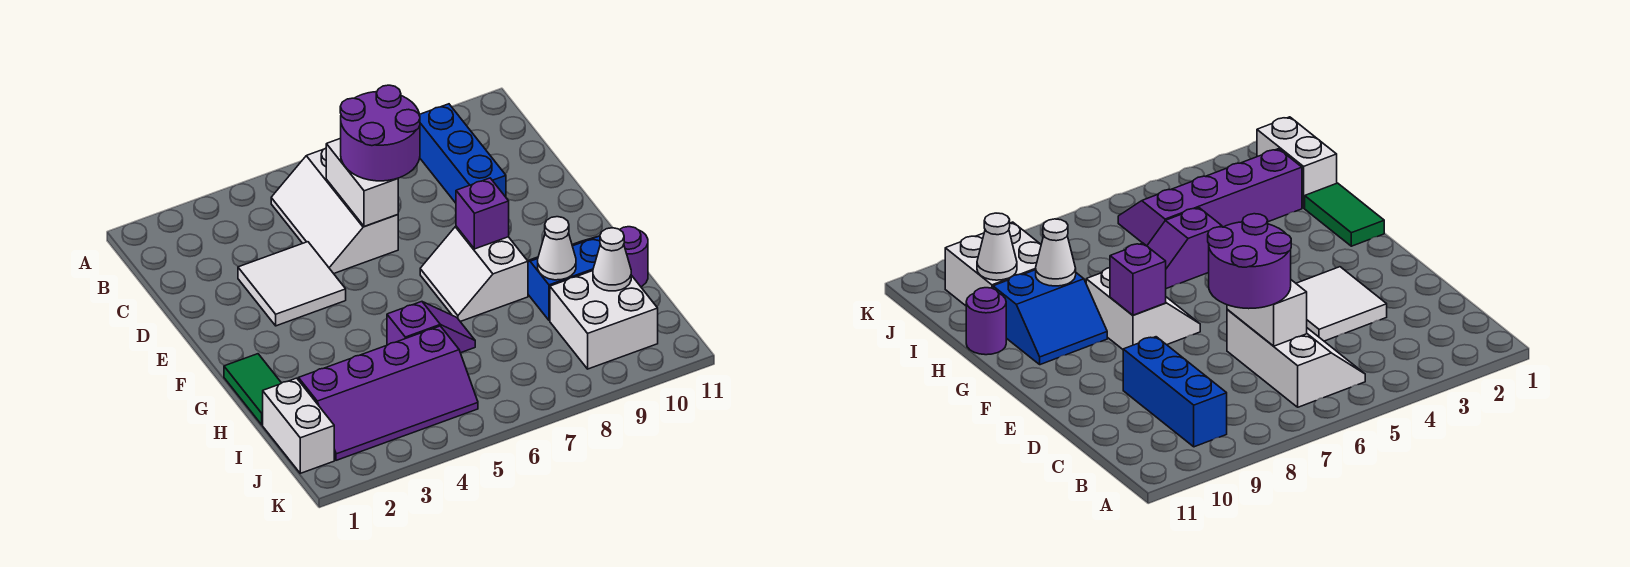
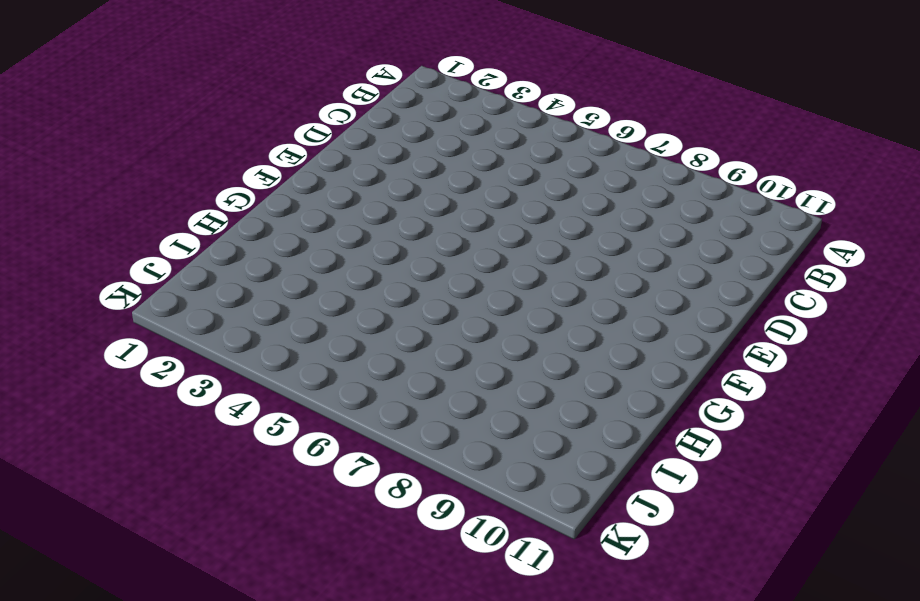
none -> white 2x3 slope [271,148,398,274]
none -> blue 1x3 brick [420,104,506,203]
none -> white 2x2 tile [238,242,346,326]

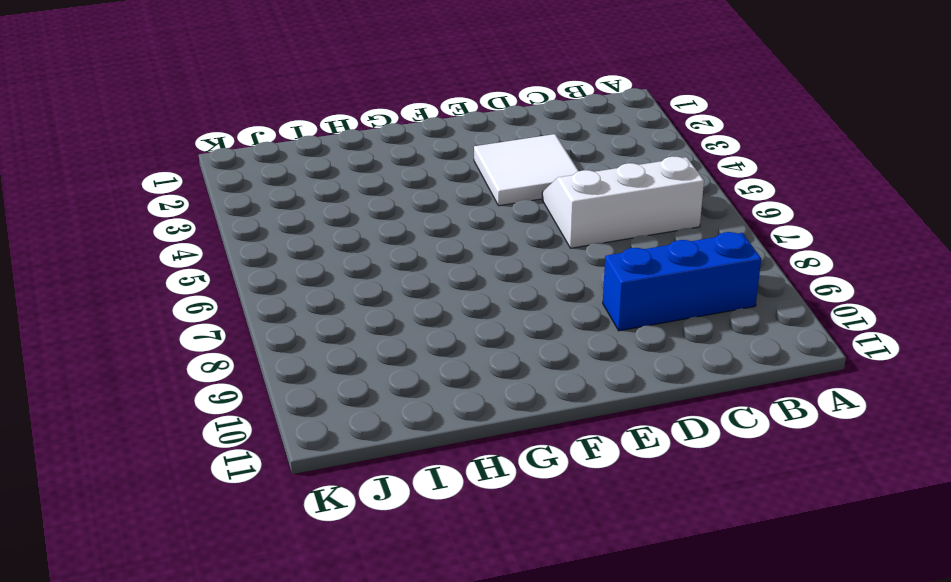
none -> white 2x2 slope [420,226,528,322]
none -> green 1x2 tile [224,354,281,425]
none -> blue 2x2 slope [528,236,600,320]

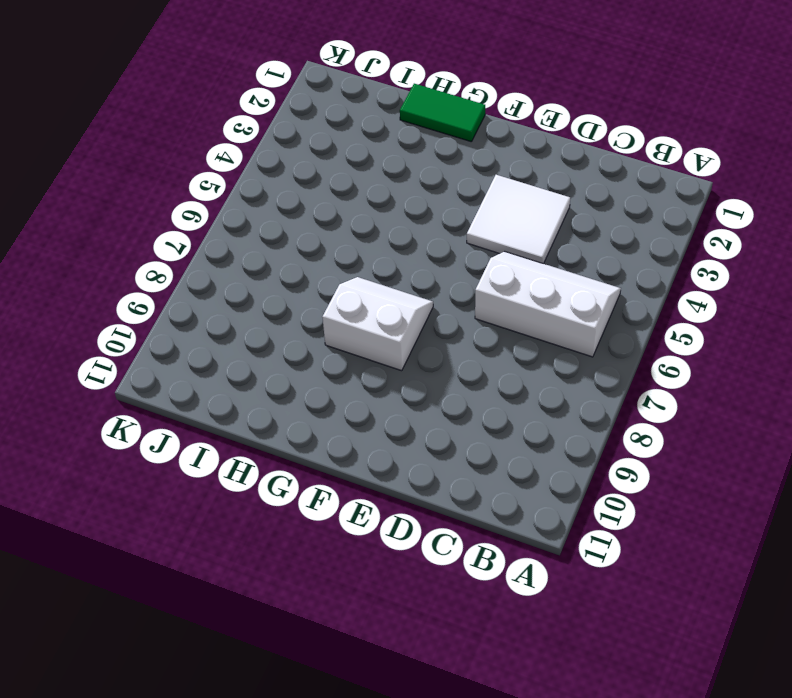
none -> blue 1x3 brick [420,104,506,203]
none -> blue 2x2 slope [528,236,600,320]
none -> purple 1x2 slope [387,302,475,353]

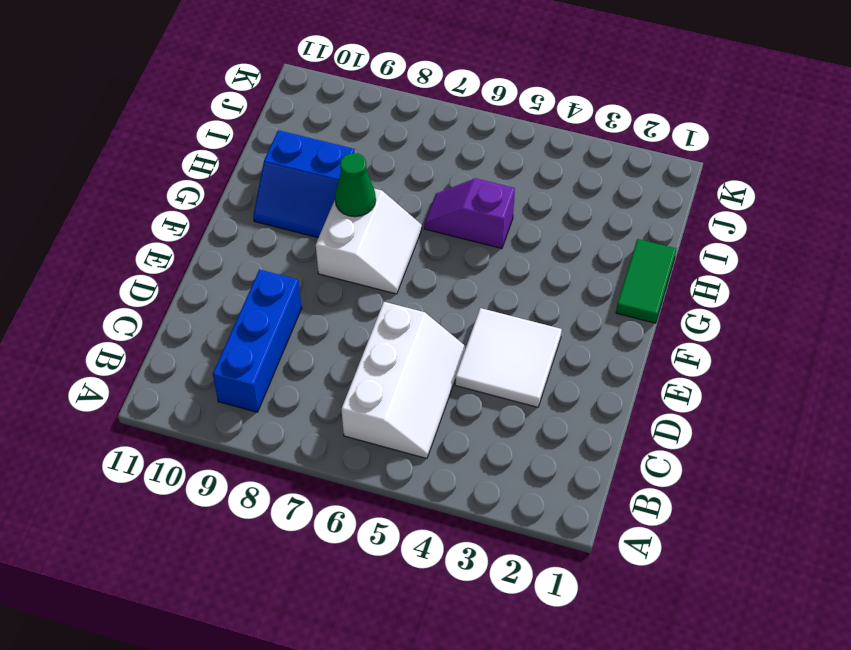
green 1x1 cone [335,153,376,217] -> none
none -> purple 1x1 round brick [620,227,648,287]
none -> white 1x2 brick [263,378,334,473]
none -> purple 2x4 slope [298,326,478,460]

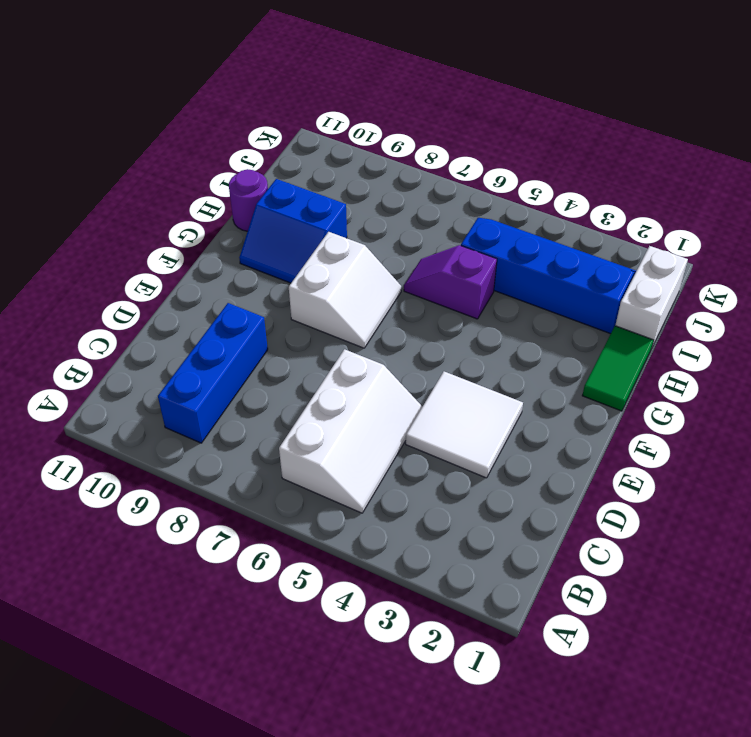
blue 2x4 slope [461,218,636,334] -> purple 2x4 slope [298,326,478,460]
none -> white 2x2 brick [550,271,658,369]
none -> white 1x2 brick [326,138,398,227]
none -> purple 1x1 brick [456,178,509,249]

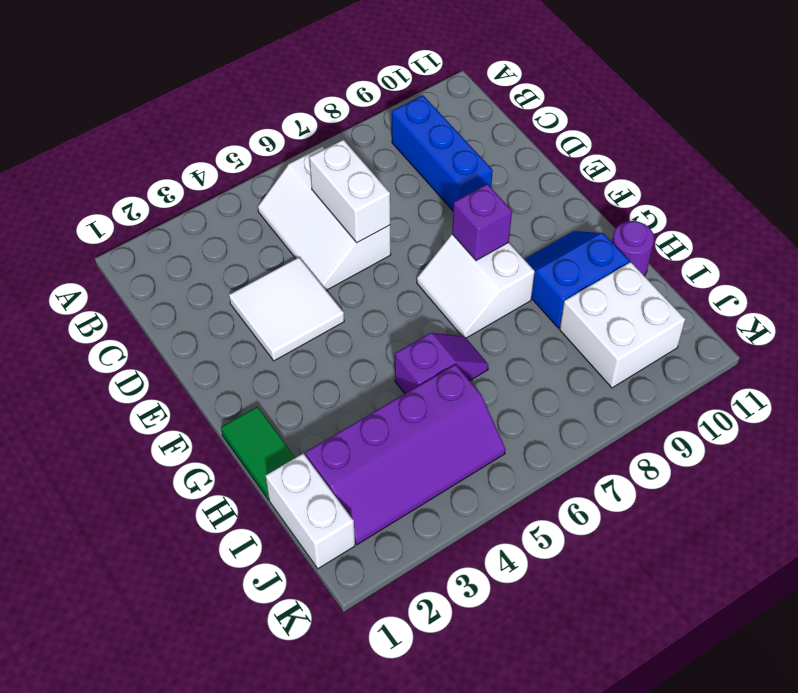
none -> white 1x1 cone [538,217,576,280]
none -> white 1x1 cone [593,228,631,291]
none -> purple 2x2 round brick [340,85,420,181]

